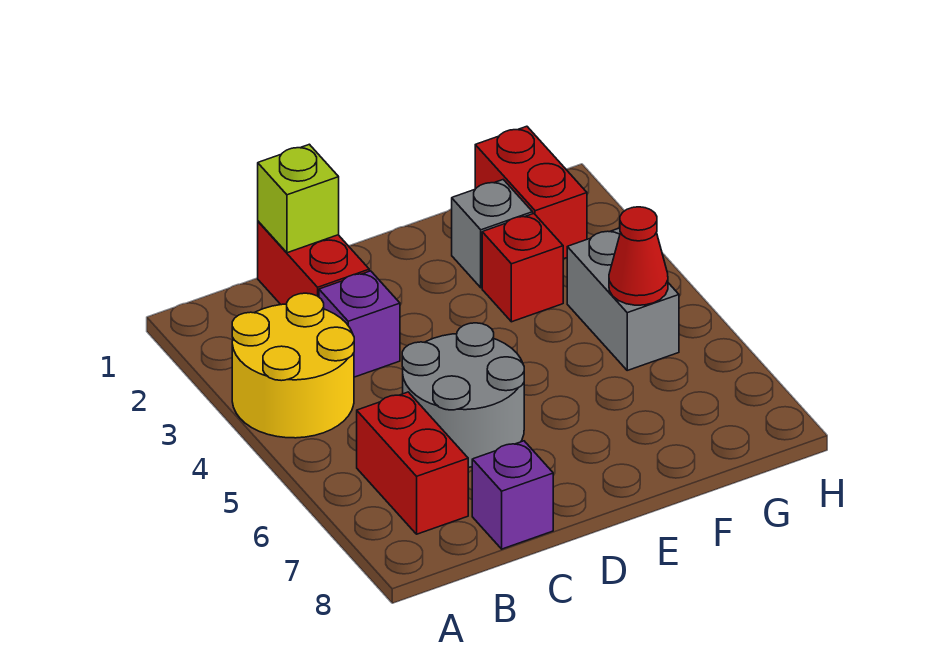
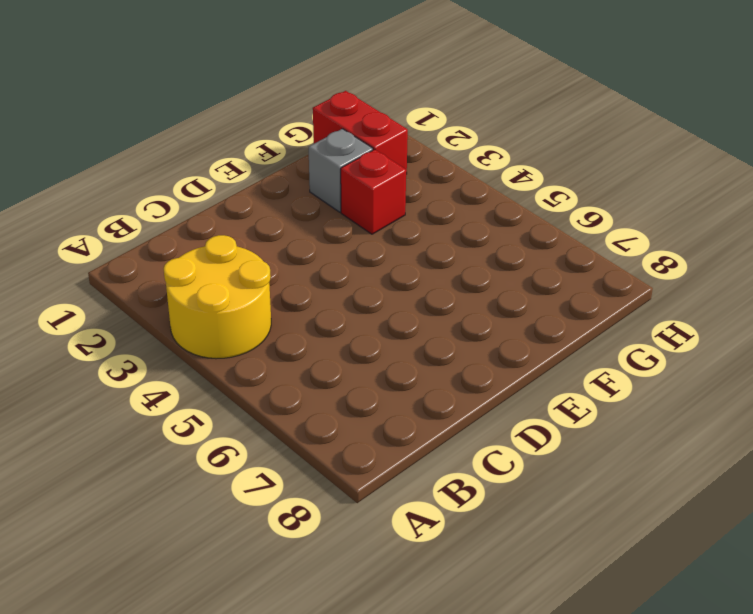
none -> red 1x2 brick [357,392,468,534]
none -> red 1x2 brick [258,221,369,305]
none -> purple 1x1 brick [319,271,400,377]

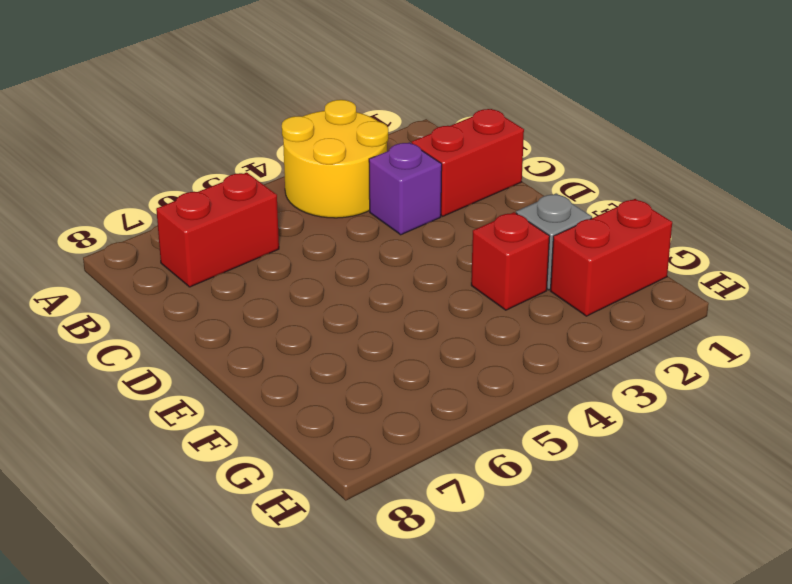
none -> grey 2x2 round brick [402,323,524,467]
none -> purple 1x1 brick [472,441,553,549]
none -> grey 1x2 brick [567,228,679,370]

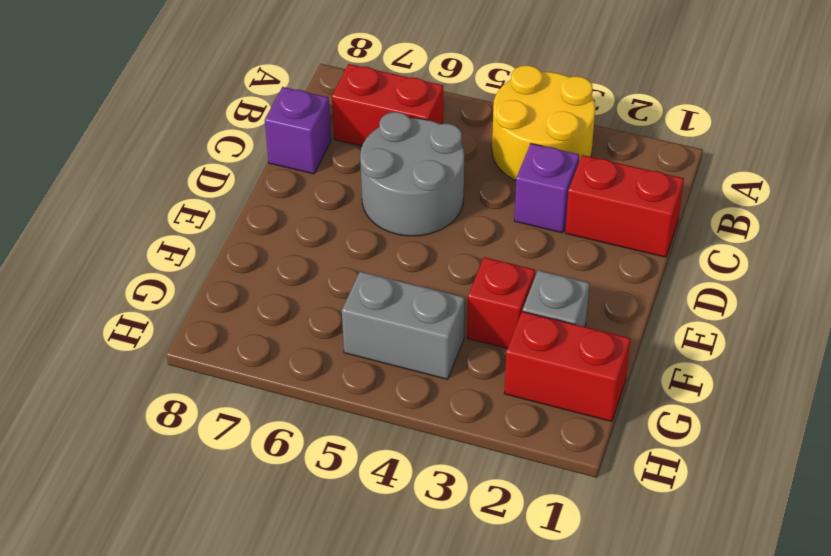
none -> lime 1x1 brick [258,144,339,253]
none -> red 1x1 cone [609,207,668,305]

